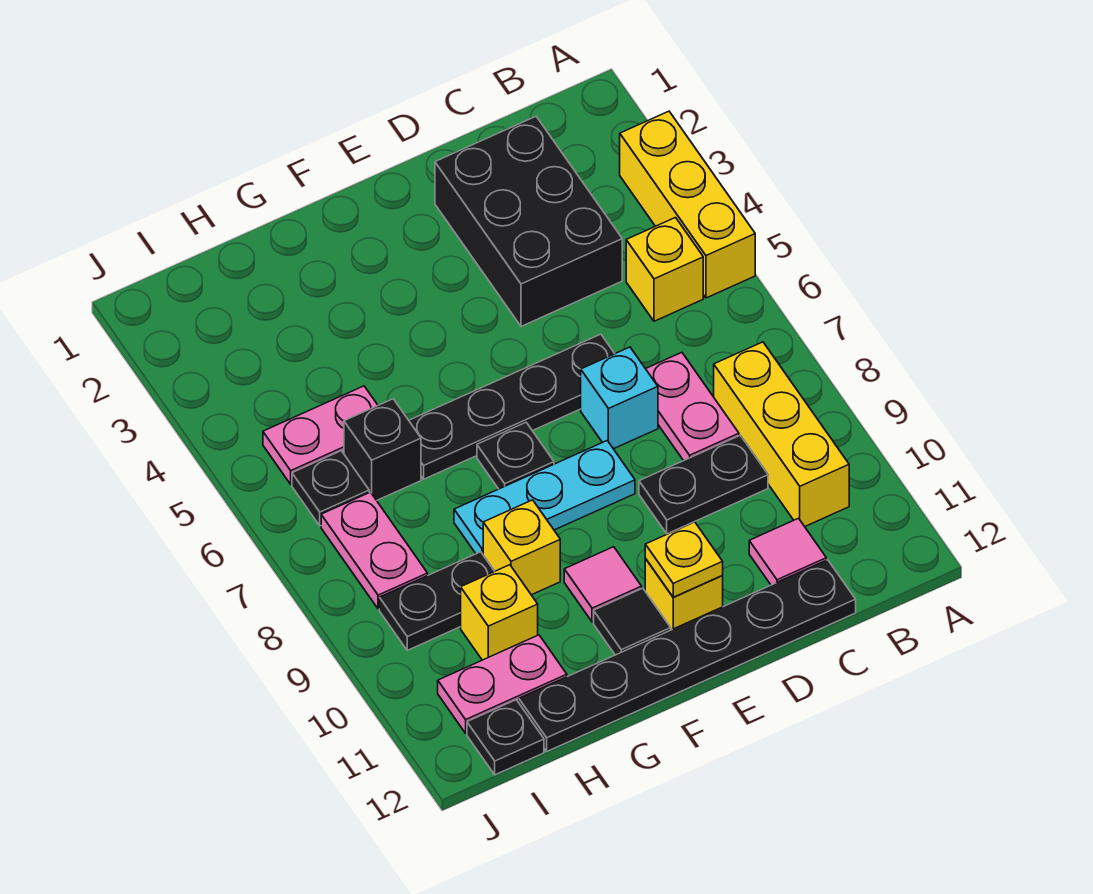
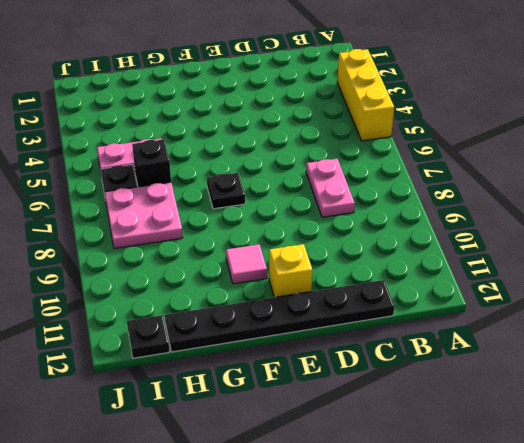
pink 2x2 plate [105,182,183,249] -> pink 1x2 plate [321,492,428,609]
none -> yellow 1x1 brick [626,218,703,321]
none -> yellow 1x3 brick [714,342,849,527]
none -> black 2x3 brick [435,117,622,326]

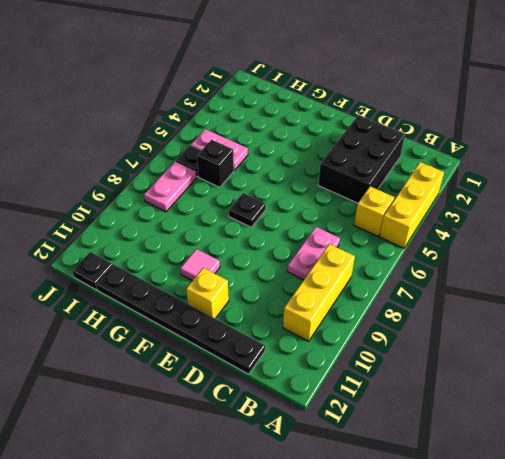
none -> black 1x2 plate [639,436,768,534]
none -> pink 1x1 tile [749,518,826,585]
none -> black 1x4 plate [409,334,615,479]

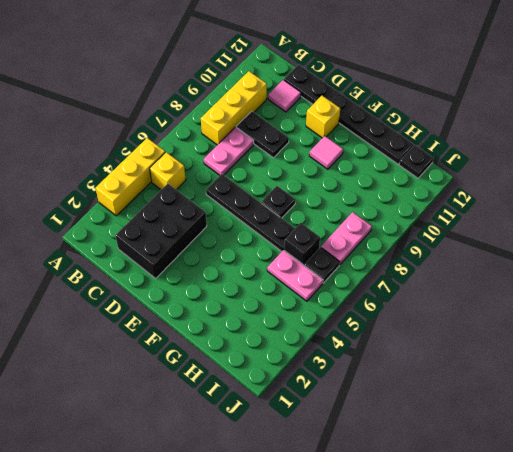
none -> cyan 1x1 brick [581,347,658,449]
none -> cyan 1x3 plate [454,441,635,554]
none -> black 1x1 tile [594,588,671,655]

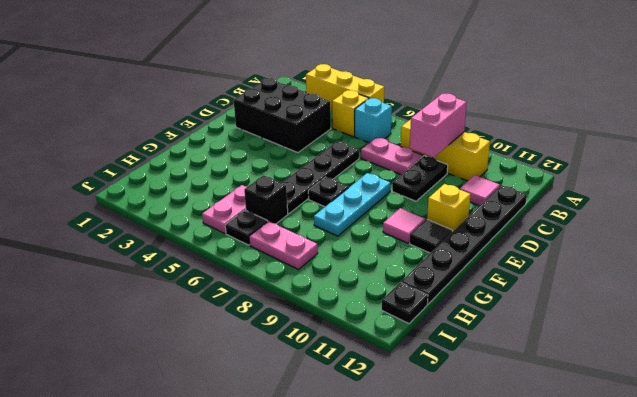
cyan 1x1 brick [355,98,392,143] -> cyan 1x1 brick moved to [581,347,658,449]
pink 1x2 brick [410,94,467,157] -> none
none -> yellow 1x1 brick [483,500,560,595]
none -> black 1x2 plate [379,552,494,650]
none -> yellow 1x1 brick [461,565,538,660]

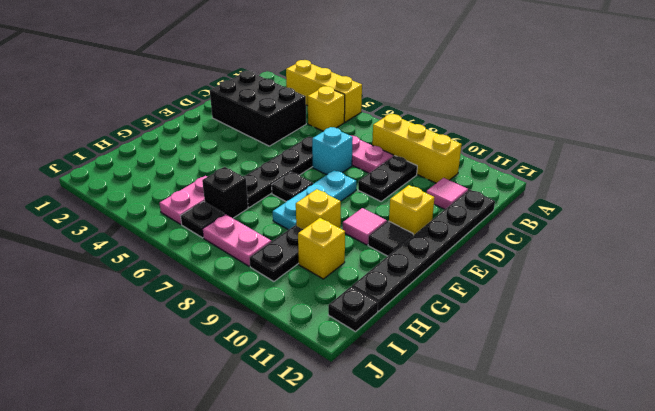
none -> pink 1x2 plate [438,635,567,733]
none -> yellow 1x1 plate [645,522,723,597]

